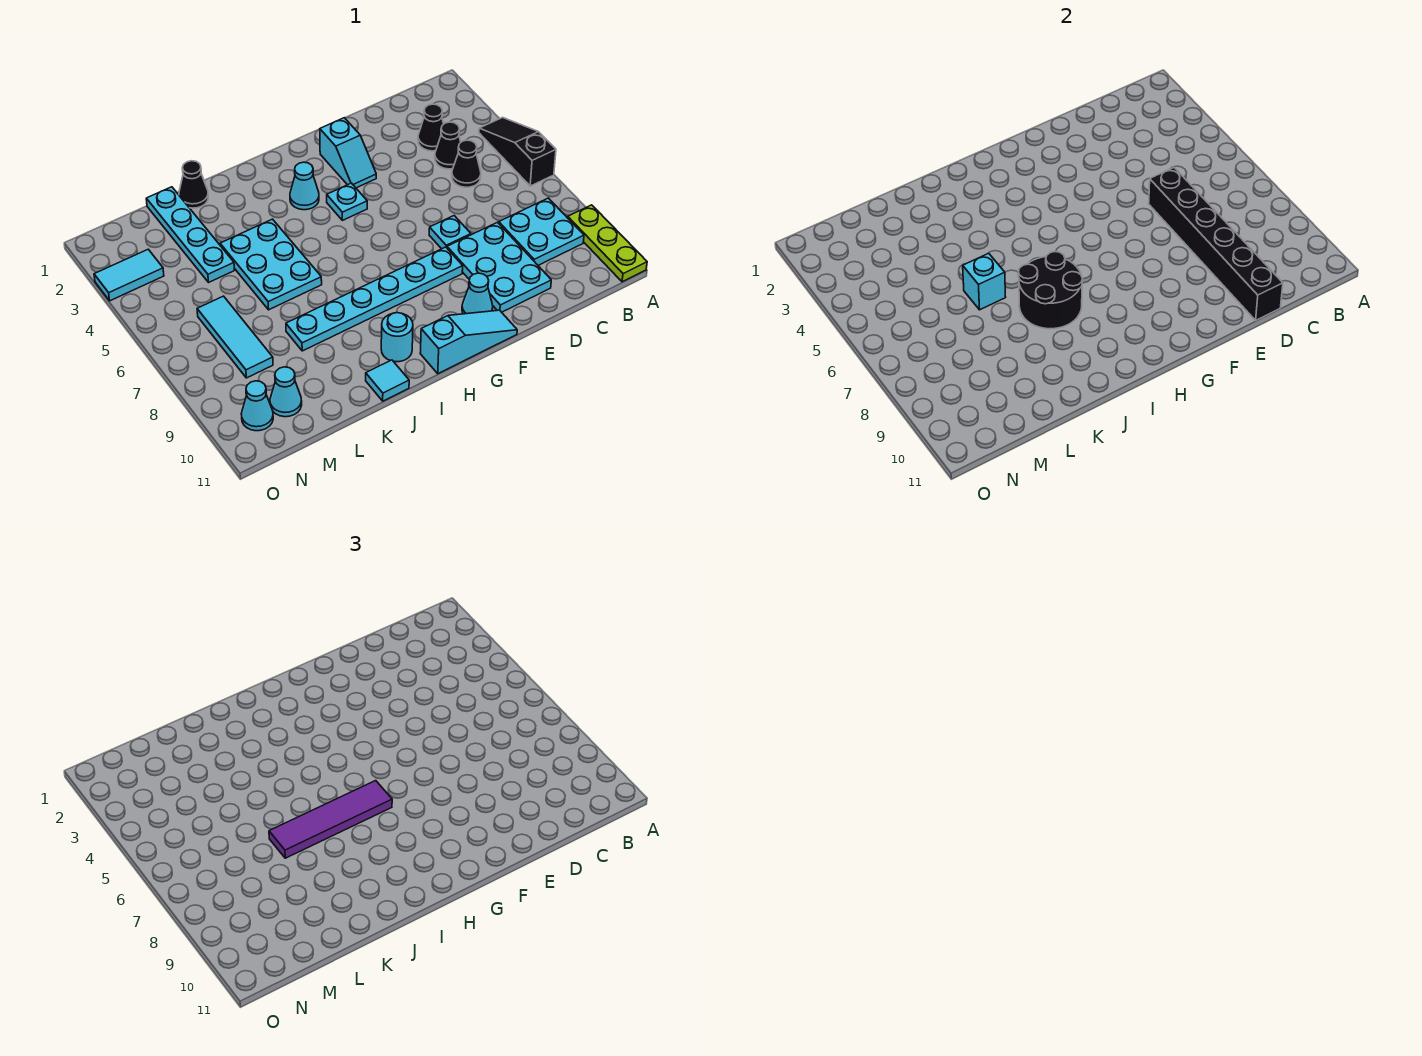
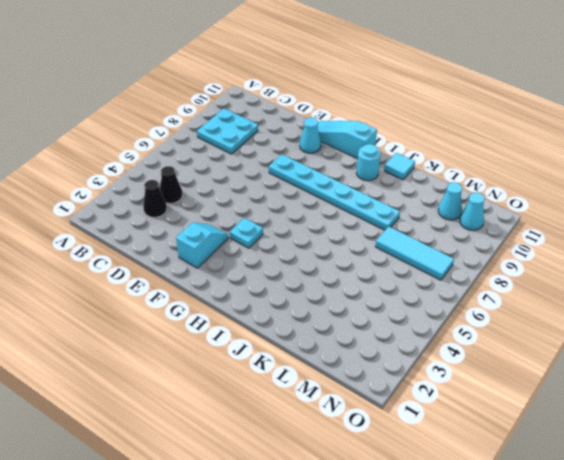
cyan 1x3 tile [375,226,454,280] -> cyan 1x3 tile turned to [197,296,273,378]
none -> black 1x3 slope [479,117,556,186]
none -> lime 1x3 plate [568,205,647,282]
none -> black 1x1 cone [452,140,481,187]

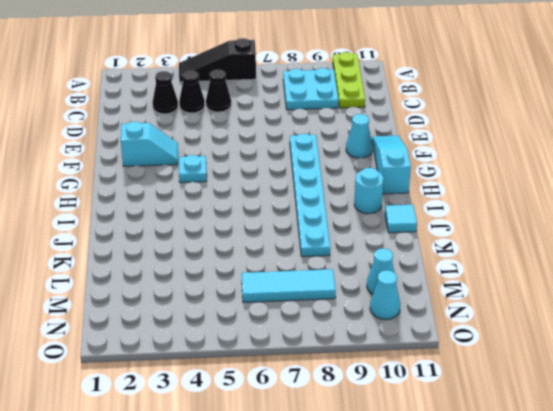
lime 1x3 plate [333,52,365,108] -> lime 1x3 plate turned to [568,205,647,282]
none -> cyan 2x3 plate [447,222,551,312]
none -> cyan 1x1 plate [429,216,471,249]
none -> cyan 1x1 cone [290,162,319,210]

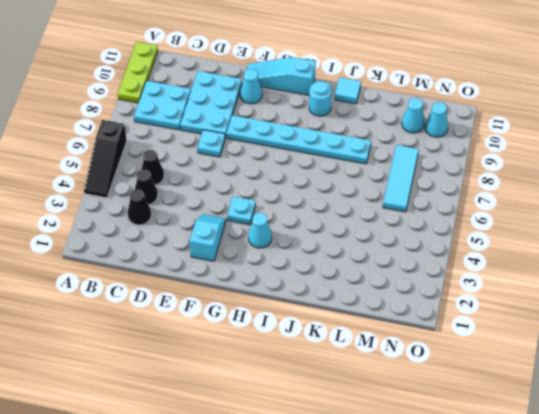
none -> cyan 2x3 plate [220,219,322,310]
none -> black 1x1 cone [179,161,208,208]
none -> cyan 1x4 plate [146,187,234,282]

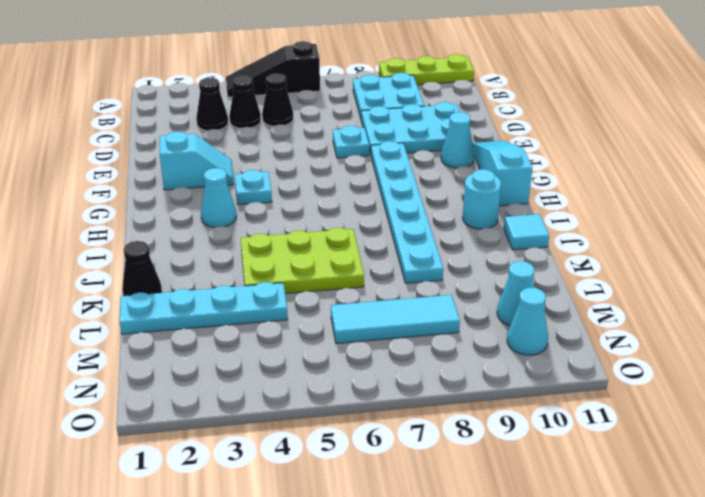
lime 2x3 plate [241,227,364,294] -> cyan 2x3 plate [220,219,322,310]
none -> cyan 1x2 tile [94,249,164,301]
none -> black 1x6 brick [1149,168,1283,320]
none -> black 2x2 round brick [1018,252,1083,329]

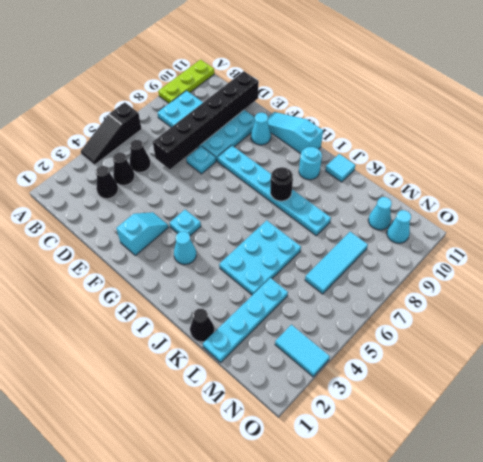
black 1x1 round brick [270,167,293,201] -> black 2x2 round brick [1018,252,1083,329]
none -> cyan 1x1 brick [963,253,1006,310]
none -> purple 1x4 tile [269,781,392,858]

